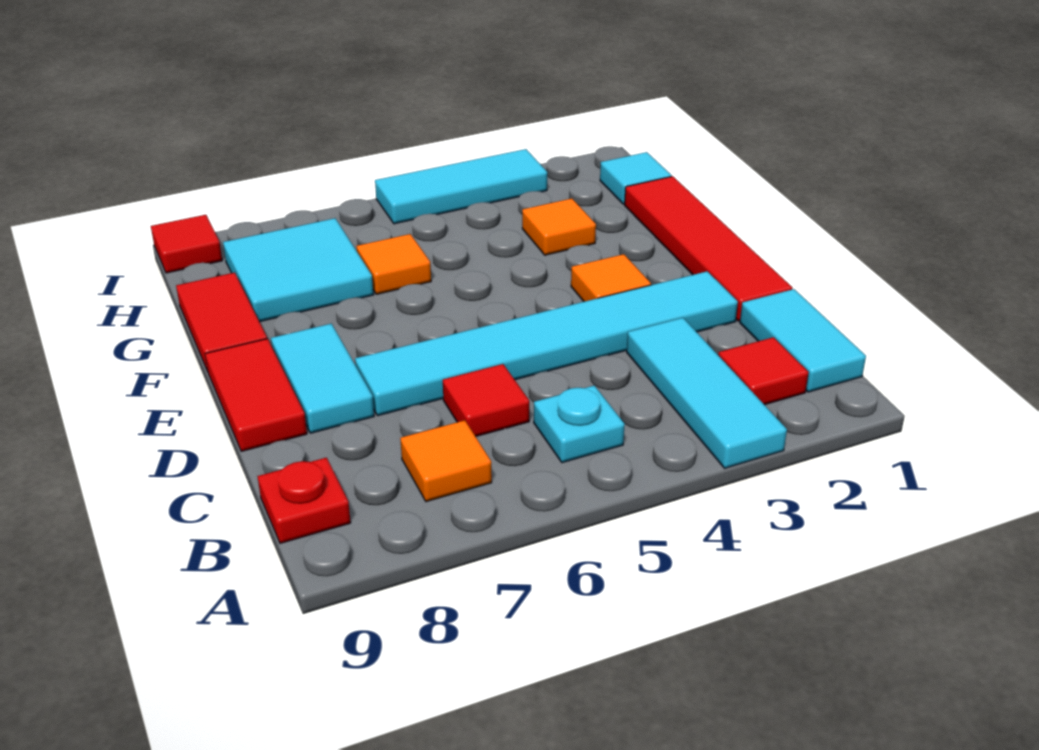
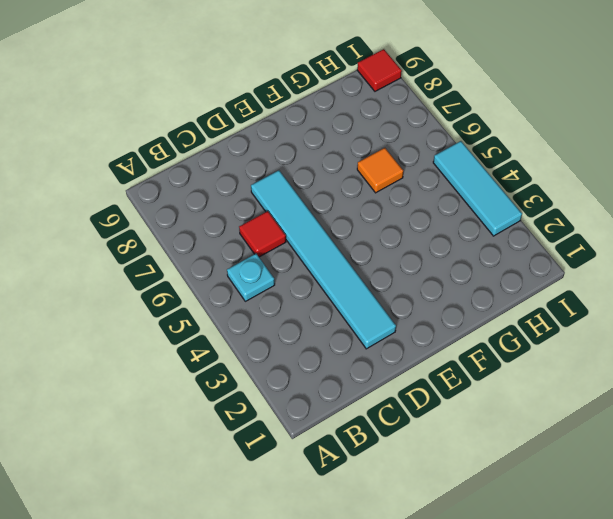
none -> cyan 1x3 tile [627,318,787,468]
none -> cyan 1x2 tile [740,289,866,392]
none -> red 1x1 tile [718,337,809,405]

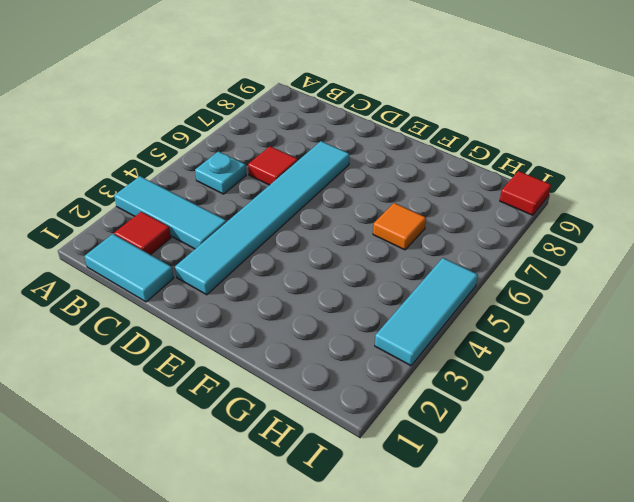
none -> orange 1x1 tile [400,420,492,502]
none -> red 1x1 plate [257,458,351,543]
none -> red 1x4 tile [625,176,792,321]

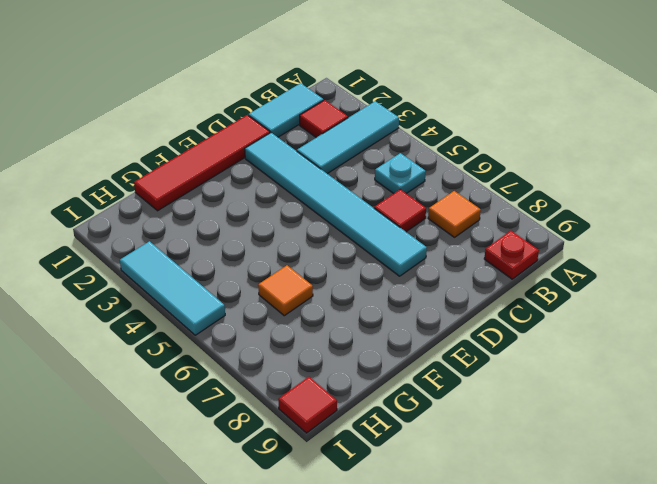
none -> cyan 1x2 tile [271,324,374,433]
none -> red 1x2 tile [205,339,307,451]
none -> orange 1x1 tile [571,254,651,302]

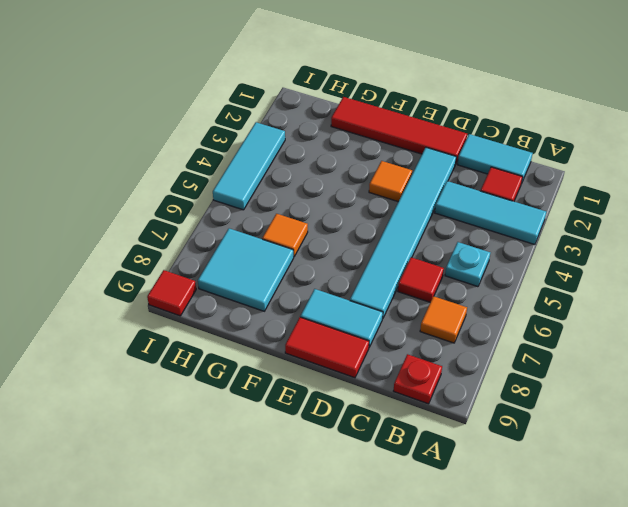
none -> red 1x2 tile [176,273,267,371]
none -> orange 1x1 tile [522,199,596,255]
none -> cyan 1x1 tile [600,152,672,204]

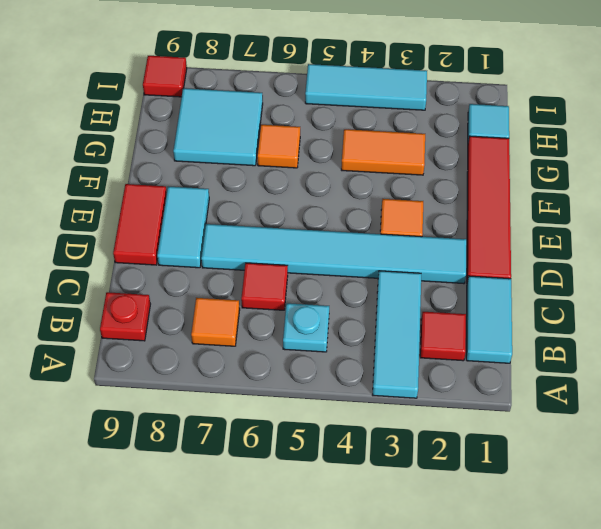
orange 1x2 tile [341,129,425,175] -> orange 1x1 tile [522,199,596,255]
none -> red 1x2 tile [176,273,267,371]

